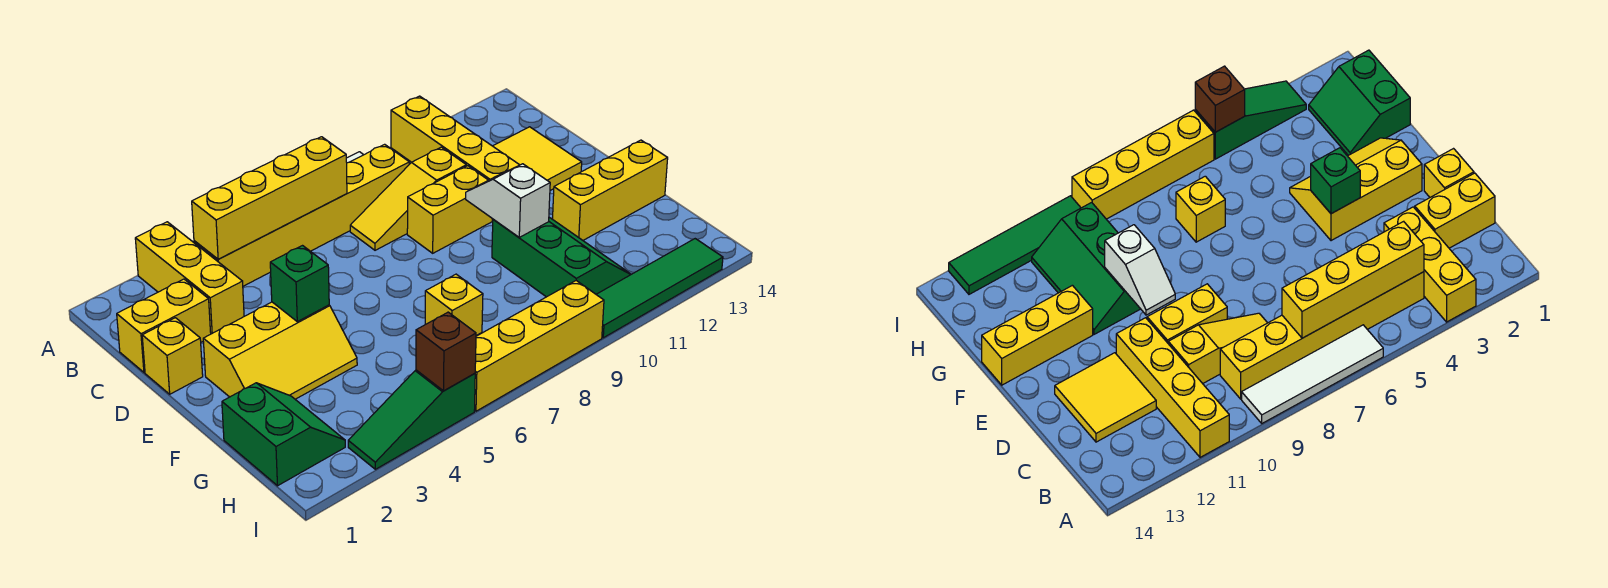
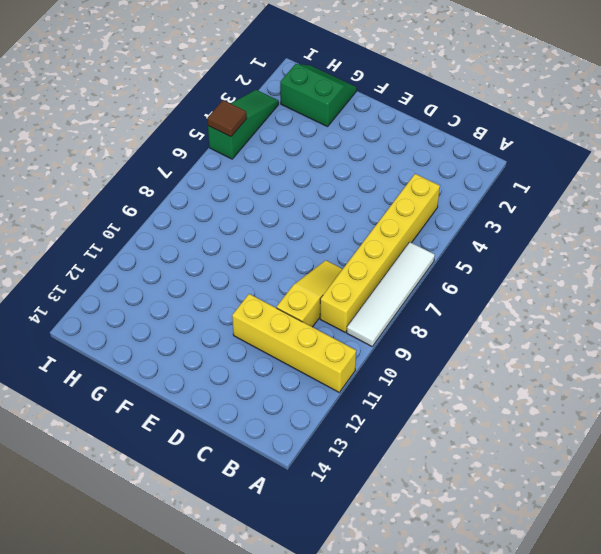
green 2x2 slope [280,64,357,127] -> green 2x2 slope turned to [222,383,345,486]
brown 1x1 tile [207,100,247,137] -> brown 1x1 brick [416,312,476,391]
none -> yellow 1x3 brick [135,222,244,334]
none -> yellow 1x2 brick [117,279,211,372]
none -> yellow 2x2 tile [493,127,582,191]

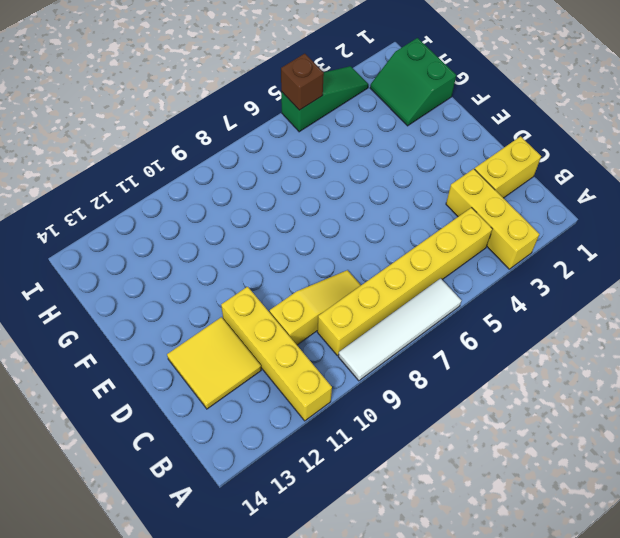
none -> yellow 1x1 brick [142,318,203,394]
none -> yellow 1x2 brick [407,166,493,253]
none -> yellow 2x3 slope [203,302,357,399]

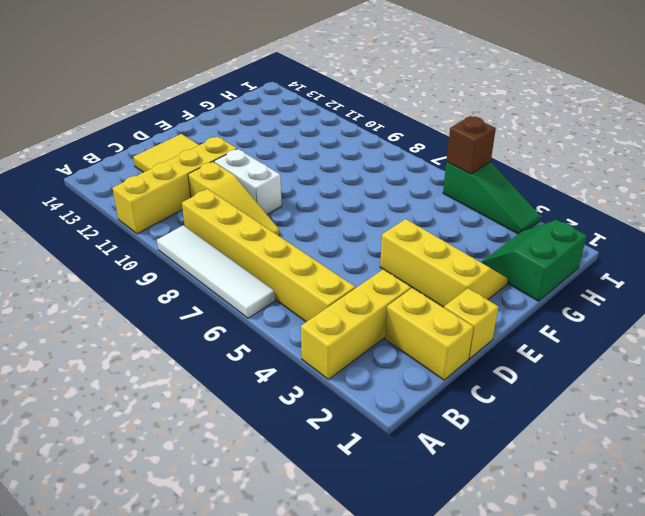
white 1x2 brick [214,149,282,214] -> yellow 1x2 brick [407,166,493,253]
none -> green 2x3 slope [492,218,631,297]
none -> yellow 1x3 brick [553,140,668,240]
none -> yellow 1x1 brick [425,274,483,336]

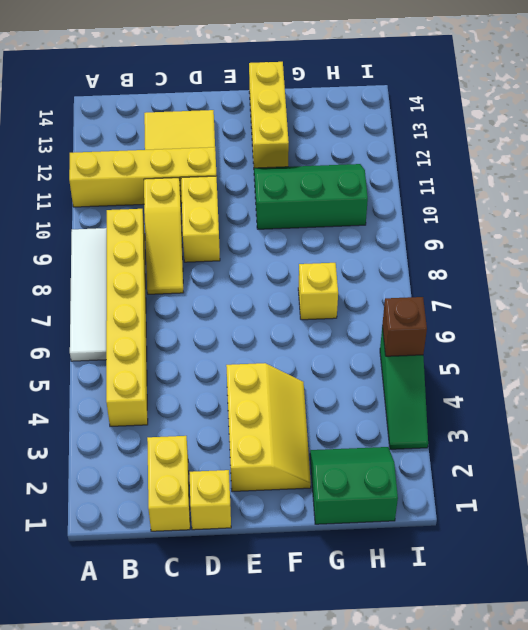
none -> yellow 1x3 brick [135,222,244,334]
none -> yellow 1x4 brick [475,281,604,411]
none -> green 1x4 tile [596,239,723,338]

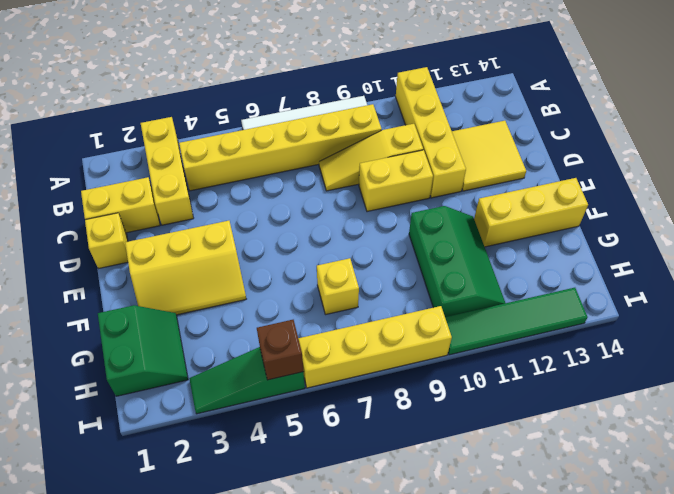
none -> yellow 1x4 brick [192,137,347,259]
none -> green 1x1 brick [270,246,329,322]
none -> white 1x2 slope [466,164,550,237]

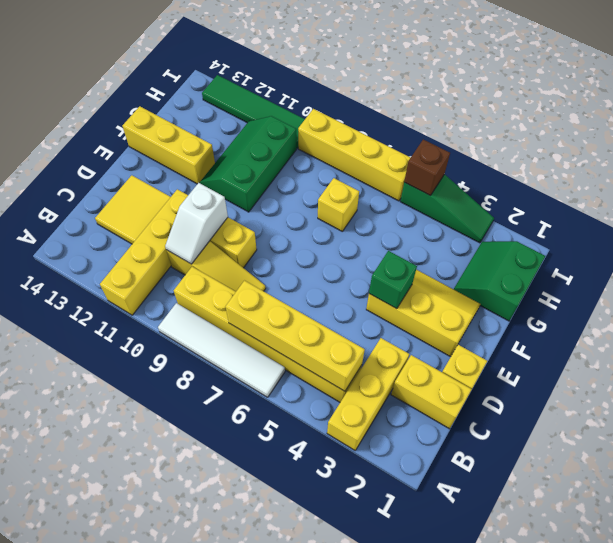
white 1x2 slope [165,183,228,264] -> white 1x2 slope moved to [466,164,550,237]

